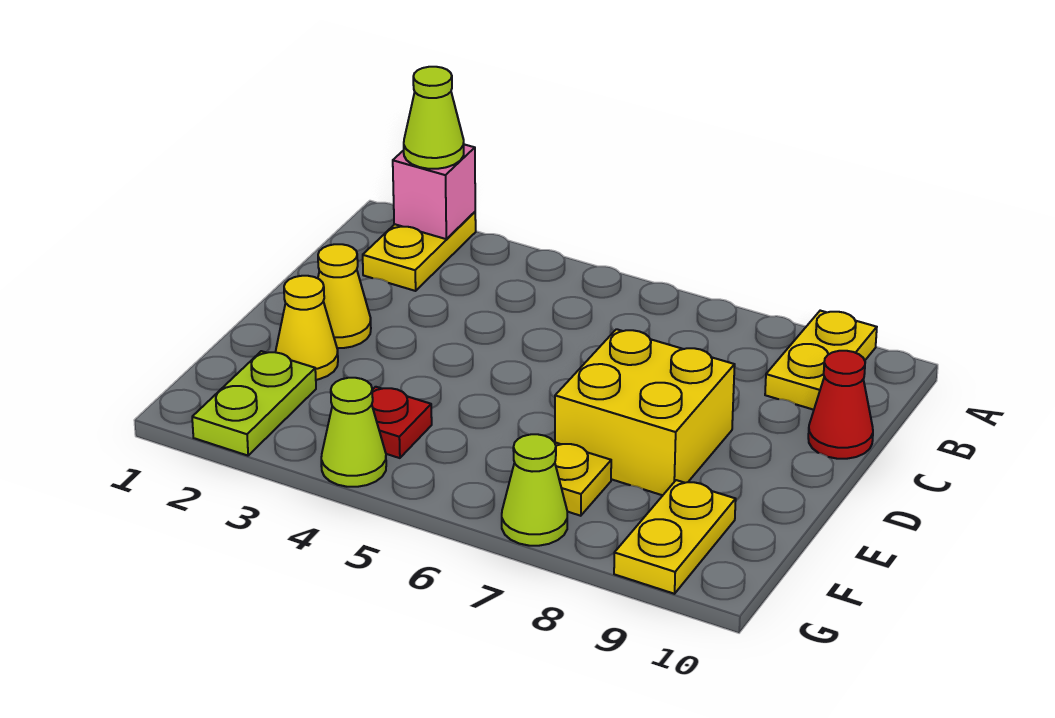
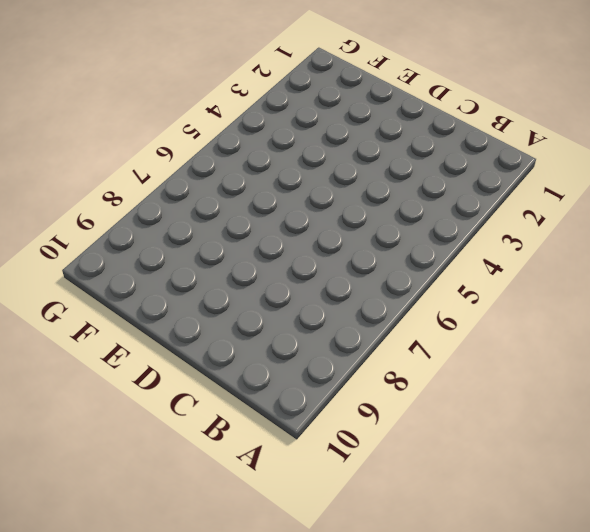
none -> yellow 1x2 plate [363,212,476,291]
none -> yellow 1x2 plate [765,311,877,410]
none -> red 1x1 cone [808,351,873,459]

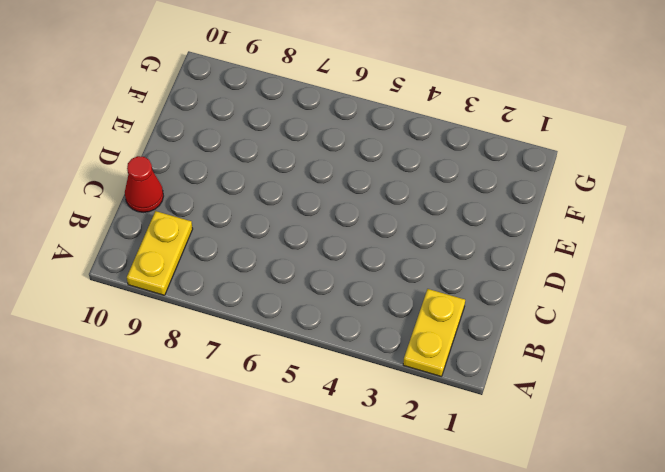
none -> yellow 1x1 cone [318,244,371,348]
none -> yellow 2x2 brick [555,329,735,495]
none -> yellow 1x1 cone [276,276,338,380]

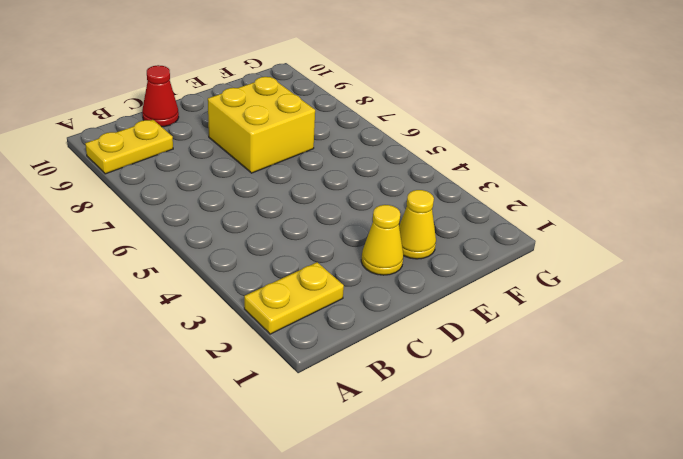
none -> lime 1x2 plate [192,351,316,456]
none -> red 1x1 plate [372,387,432,458]
none -> yellow 1x1 plate [555,442,611,516]

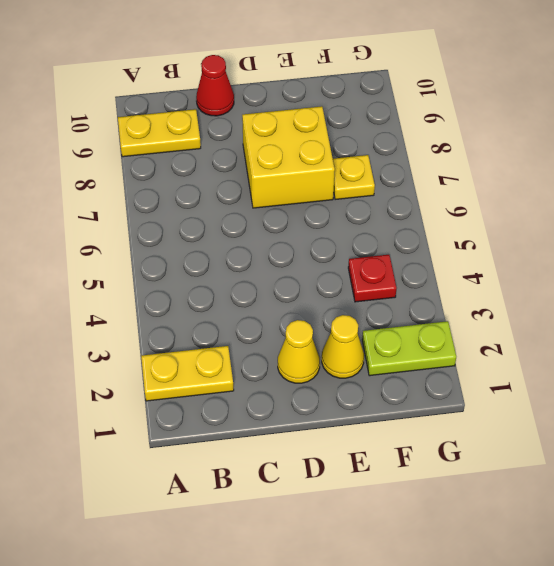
none -> yellow 1x2 plate [614,480,736,594]
none -> lime 1x1 cone [321,378,386,487]
none -> lime 1x1 cone [502,434,567,546]

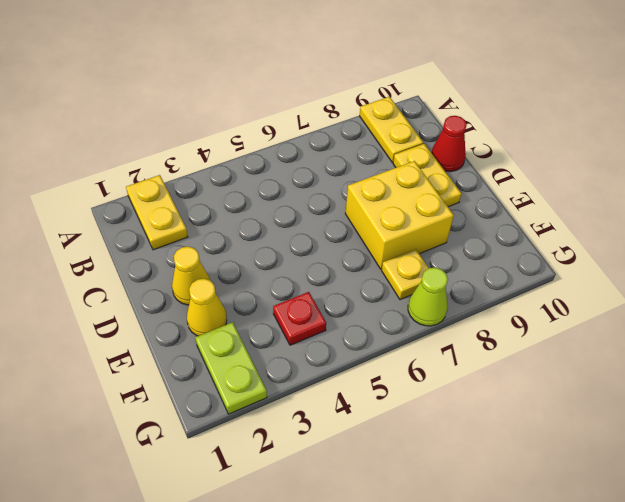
yellow 1x2 plate [393,144,461,207] -> yellow 1x2 plate moved to [614,480,736,594]
none -> lime 1x1 cone [321,378,386,487]
none -> pink 1x1 brick [393,144,475,239]
none -> lime 1x1 cone [404,67,464,169]

